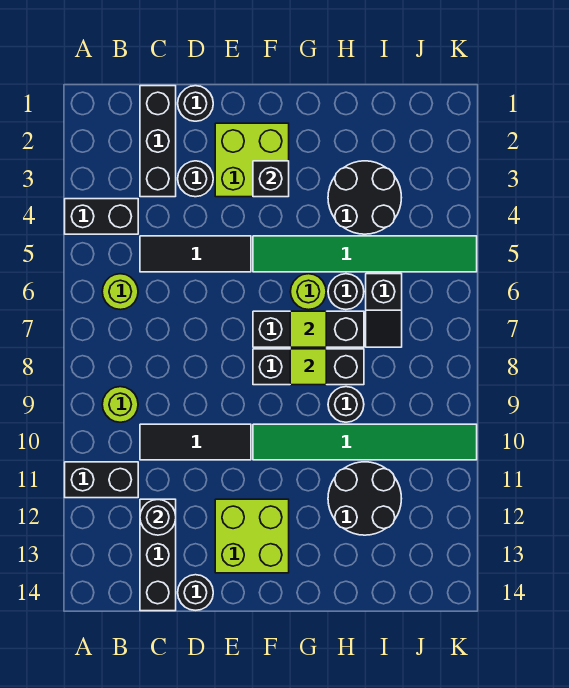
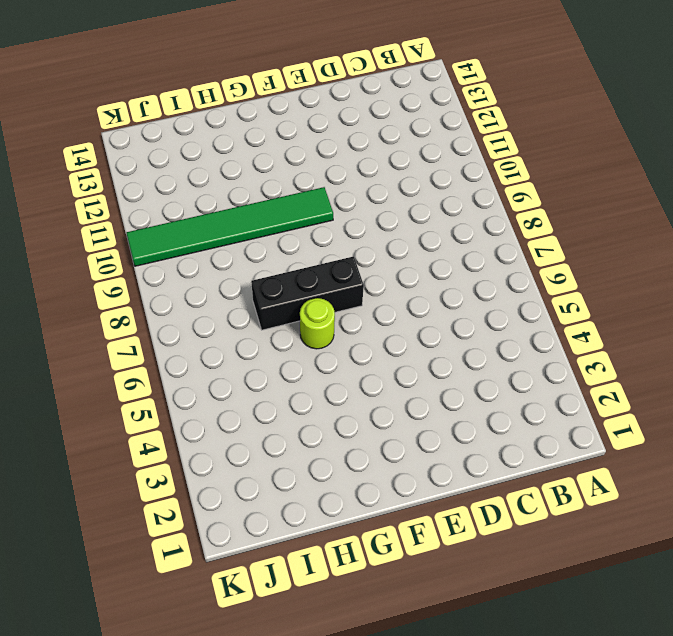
none -> black 1x2 brick [65,199,138,234]
none -> black 1x2 brick [65,462,138,498]
none -> lime 1x1 round brick [102,274,138,310]

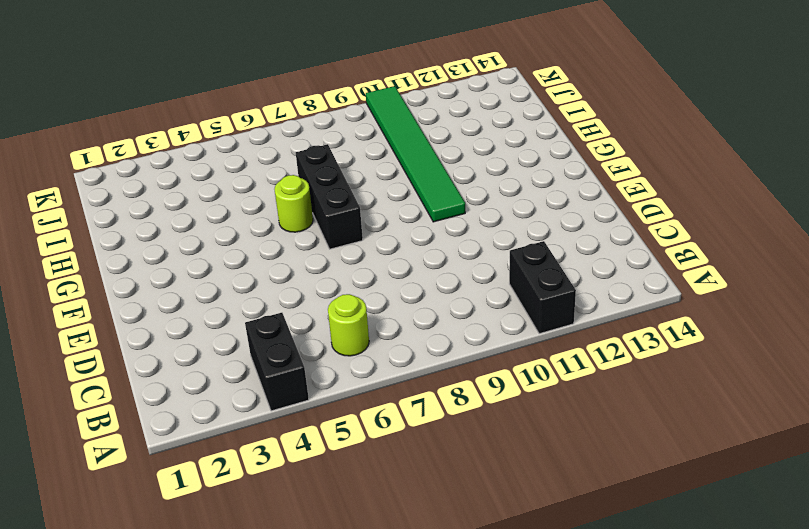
none -> lime 1x1 round brick [102,387,138,422]
none -> black 1x3 brick [140,86,176,197]
none -> black 1x3 tile [140,236,251,272]

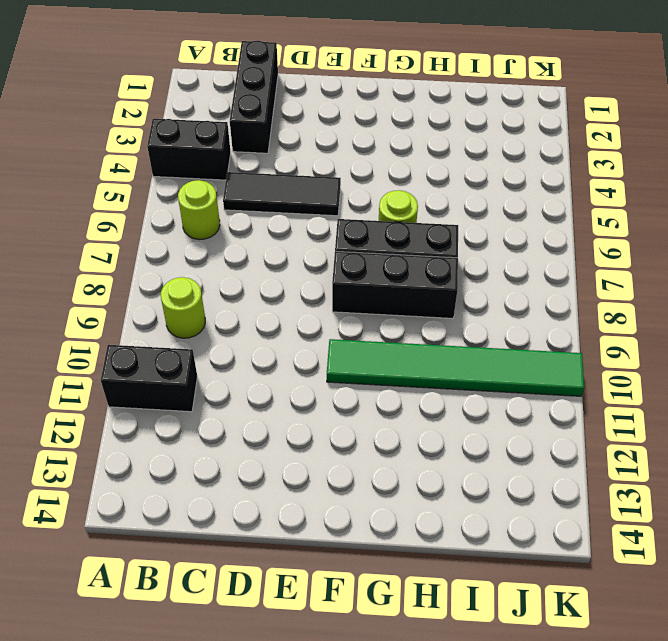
none -> black 1x3 tile [140,424,251,460]
none -> black 1x3 brick [140,499,176,611]
none -> black 1x1 round brick [178,86,213,121]

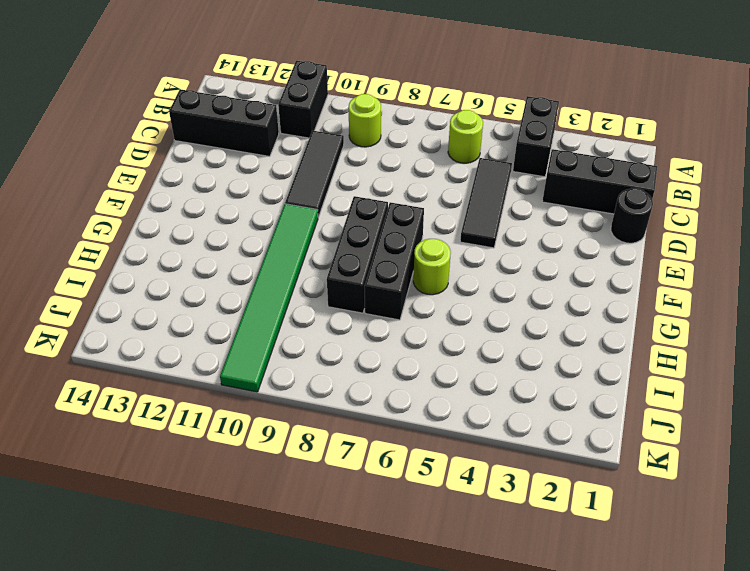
none -> black 1x1 round brick [178,161,213,197]
none -> black 1x1 round brick [178,575,213,610]
none -> lime 2x2 brick [215,123,289,197]

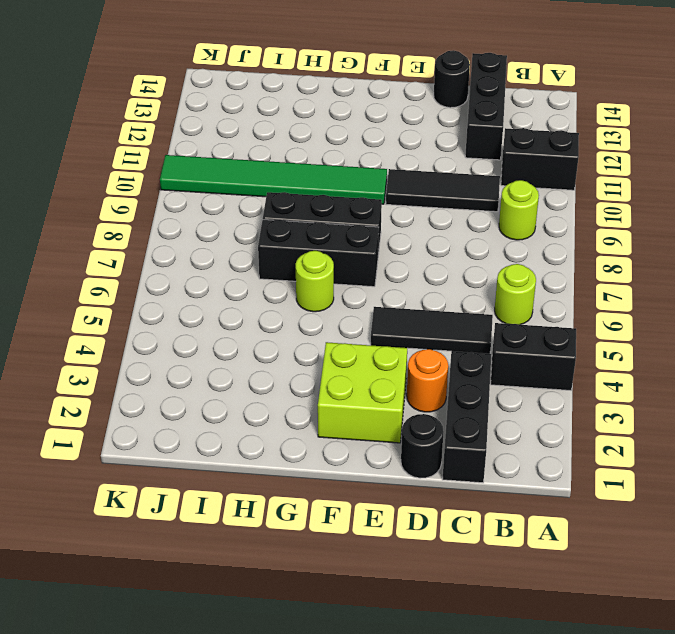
orange 1x1 round brick [407,349,448,412] -> black 1x1 round brick [178,161,213,197]
none -> lime 2x2 brick [215,499,289,573]
none -> green 1x6 tile [253,236,477,272]
none -> black 2x2 round brick [328,161,402,234]

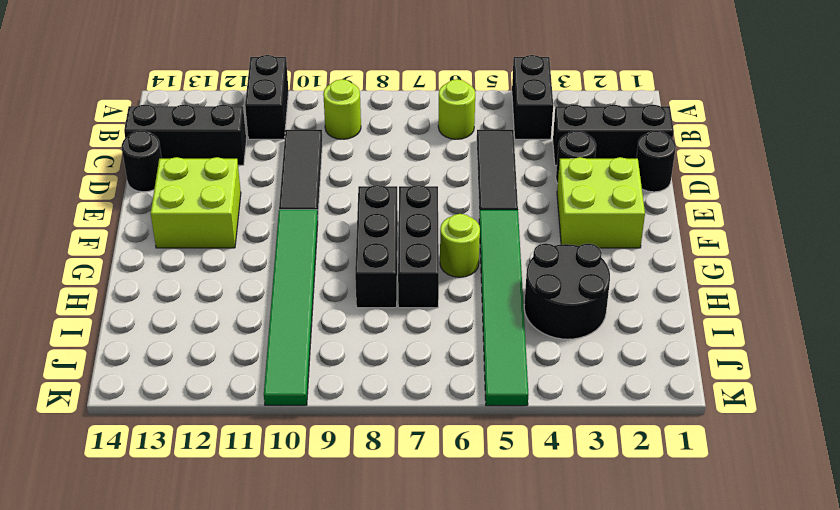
none -> black 1x1 round brick [328,274,364,309]
none -> black 1x1 round brick [328,387,364,422]
none -> black 2x2 round brick [328,462,402,535]

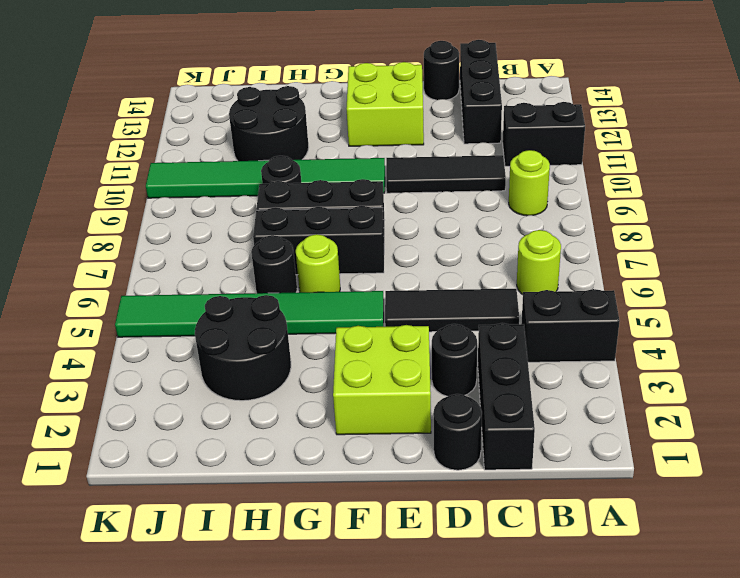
none -> black 1x2 slope [366,274,402,347]
none -> black 1x1 round brick [140,499,176,535]
none -> black 1x1 brick [253,161,289,197]

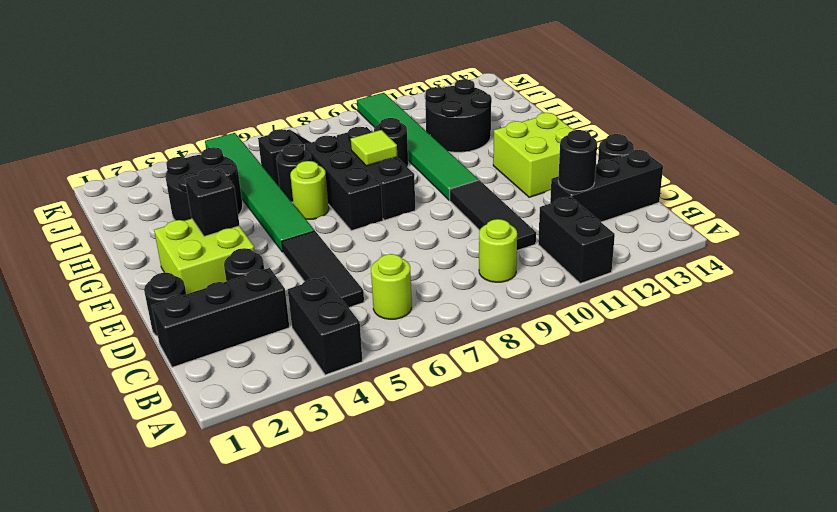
none -> lime 1x1 tile [290,311,326,347]

